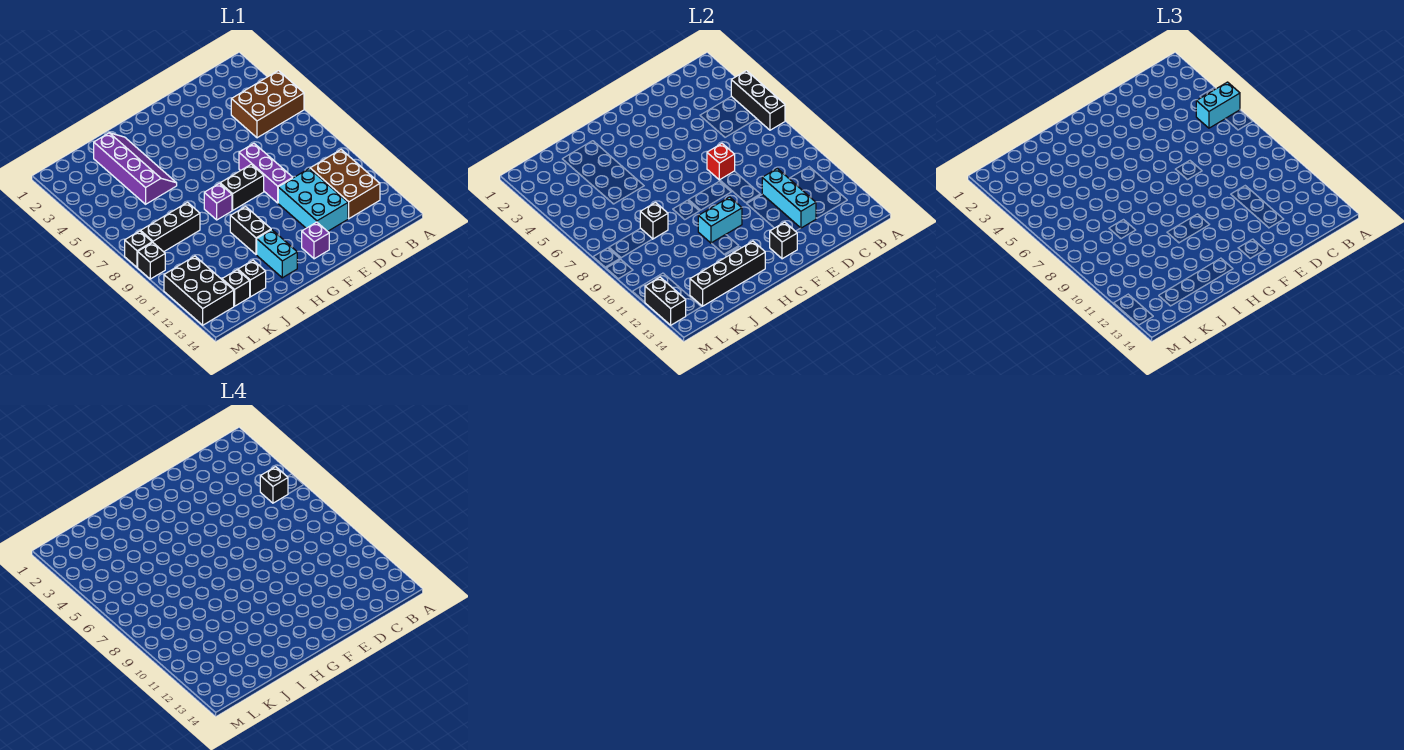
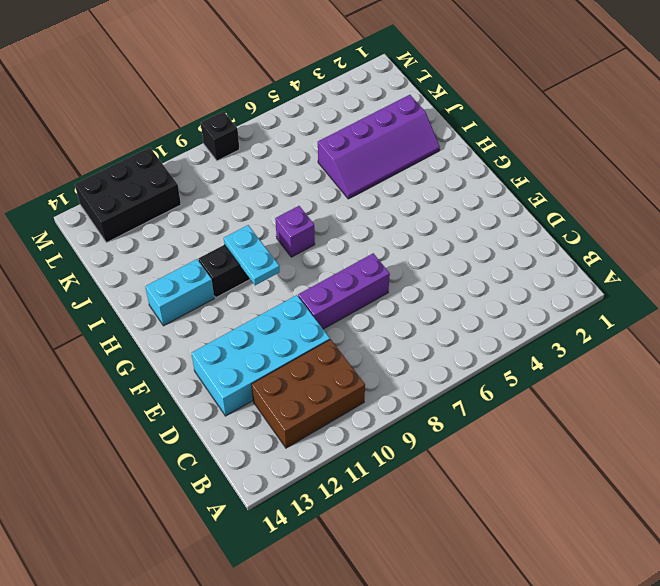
cyan 2x4 brick [191,295,330,416] -> cyan 2x3 brick [278,168,348,231]
cyan 1x2 plate [224,225,280,285] -> cyan 1x2 brick [698,197,742,243]
none -> brown 2x3 brick [231,71,304,138]
none -> black 1x2 brick [220,164,264,210]
none -> purple 1x1 brick [302,222,329,259]

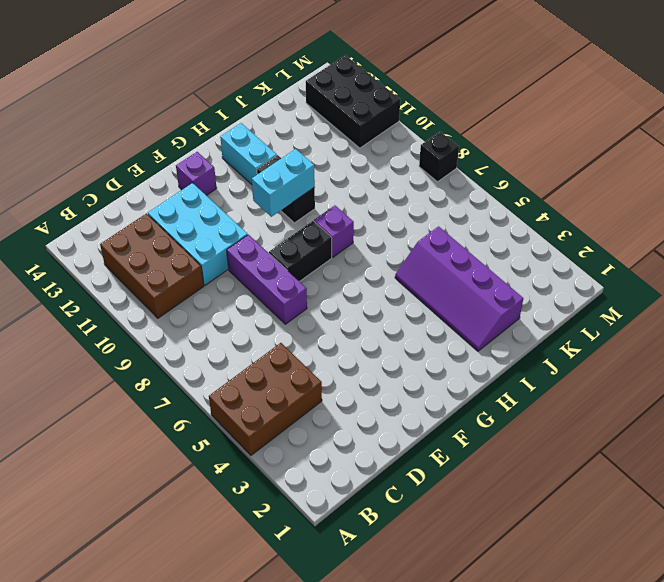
none -> black 1x3 brick [141,203,200,252]
none -> black 1x1 brick [238,260,266,297]
none -> black 1x1 brick [222,270,250,306]

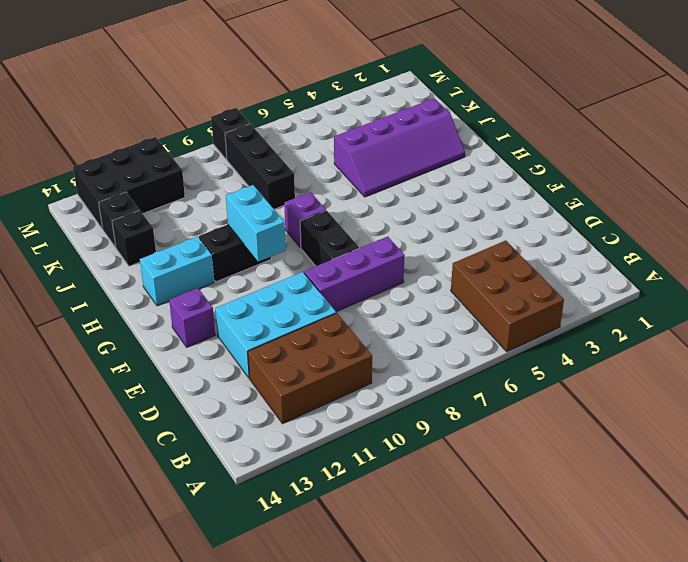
none -> black 1x1 brick [138,242,165,279]
none -> black 1x3 brick [731,71,785,130]
none -> cyan 1x3 brick [762,168,816,228]

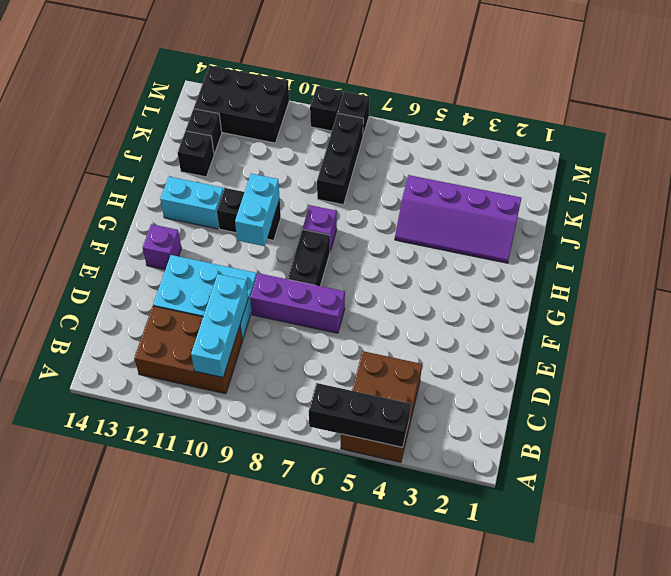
cyan 1x3 brick [191,274,248,377] -> cyan 1x3 brick turned to [762,168,816,228]
none -> red 1x1 brick [707,144,735,180]
none -> black 1x1 brick [770,222,797,259]
none -> black 1x4 brick [690,241,765,306]

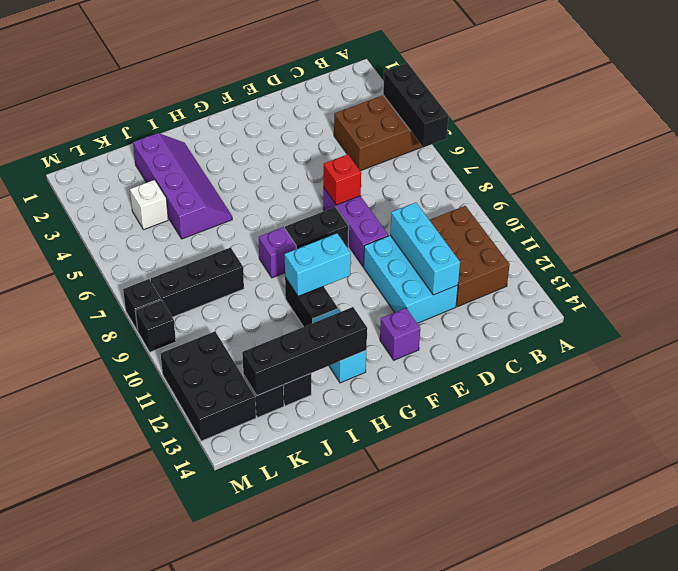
white 1x1 brick [130,180,168,230] -> none
none -> black 1x1 brick [770,222,797,259]
none -> black 1x1 brick [640,203,668,239]
none -> black 1x2 brick [645,277,686,325]

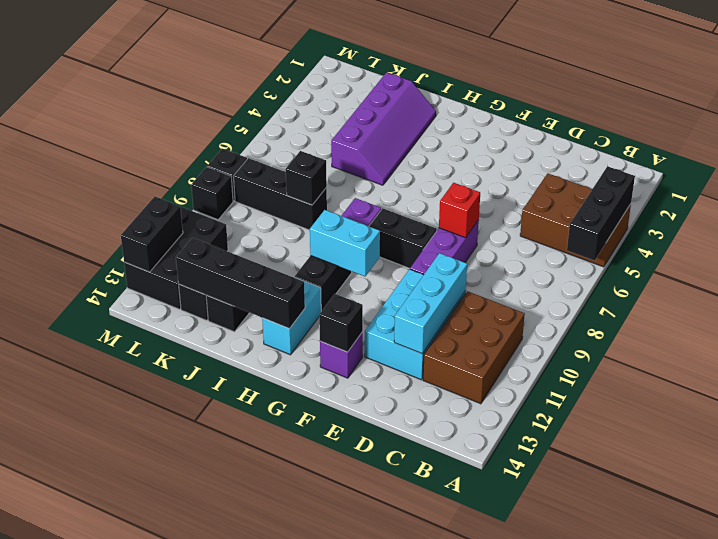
none -> cyan 1x2 brick [1196,82,1240,128]
none -> black 1x1 brick [260,467,288,503]

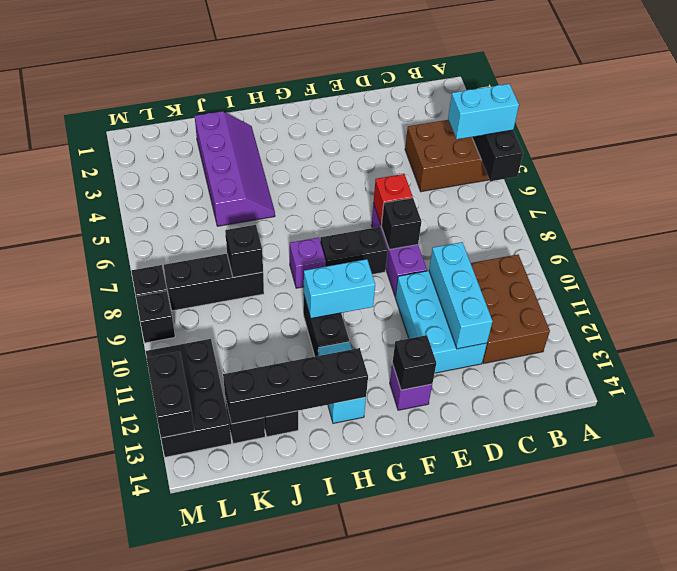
black 1x1 brick [381,198,421,250] -> black 1x1 brick moved to [260,467,288,503]

